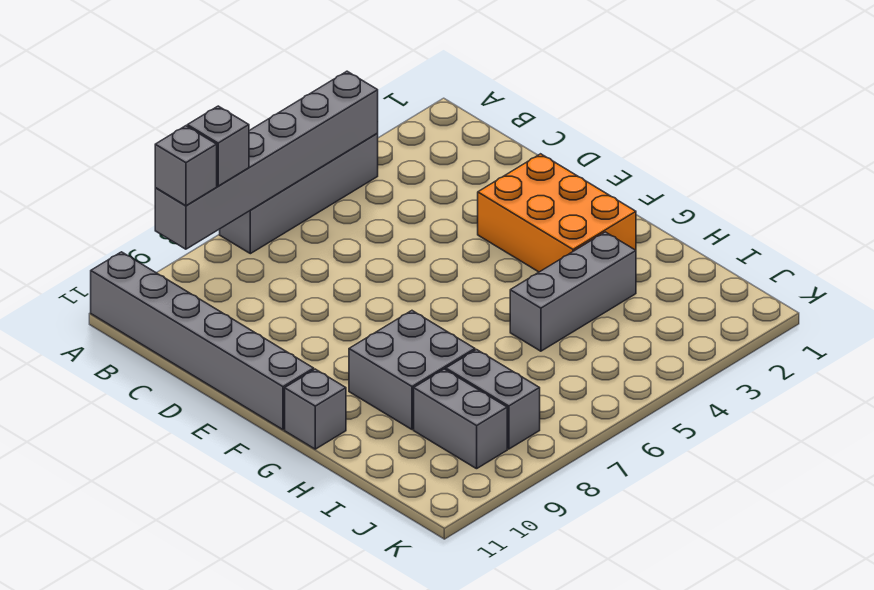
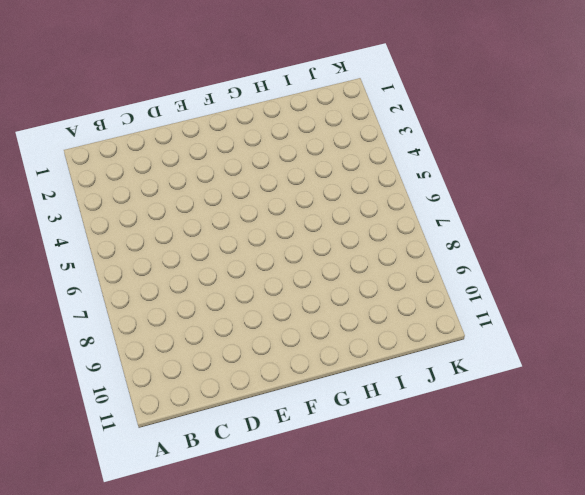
none -> grey 1x4 brick [220,133,378,254]
none -> grey 1x6 brick [91,252,314,430]

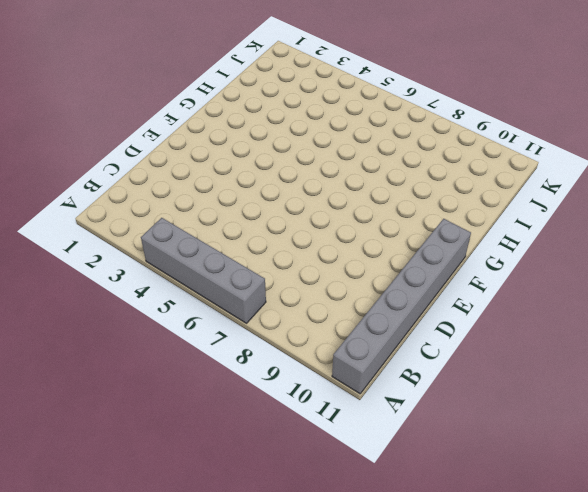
none -> orange 2x3 brick [478,154,636,272]
none -> grey 2x2 brick [349,311,475,430]

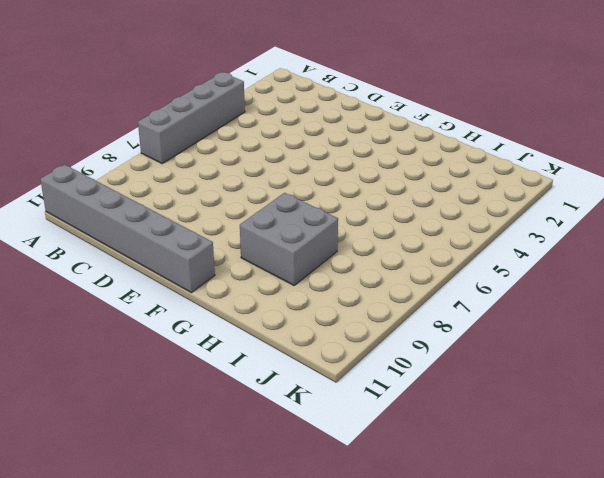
none -> orange 2x3 brick [478,154,636,272]
none -> grey 1x1 brick [285,369,346,449]

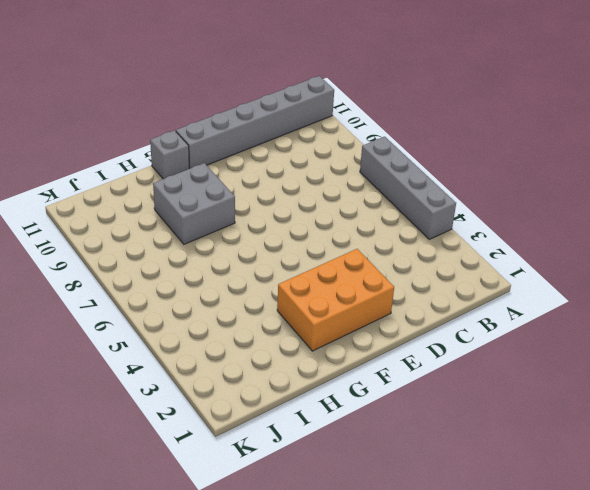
none -> grey 1x3 brick [510,232,636,351]
none -> grey 1x2 brick [446,350,540,449]

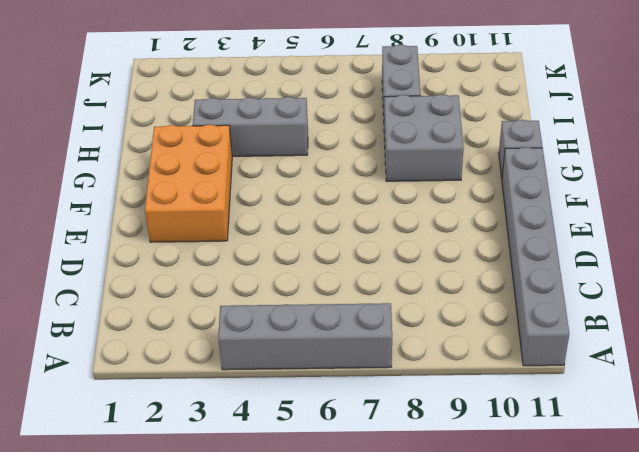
none -> grey 1x2 brick [414,369,507,469]
none -> grey 1x6 brick [155,71,378,249]

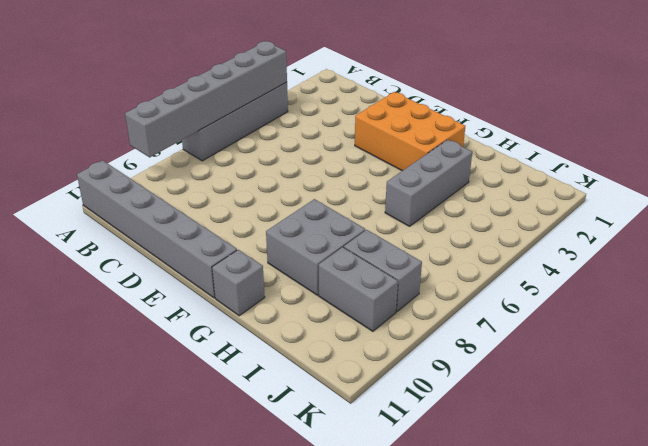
none -> grey 1x1 brick [187,106,249,186]
none -> grey 1x1 brick [155,126,217,206]

